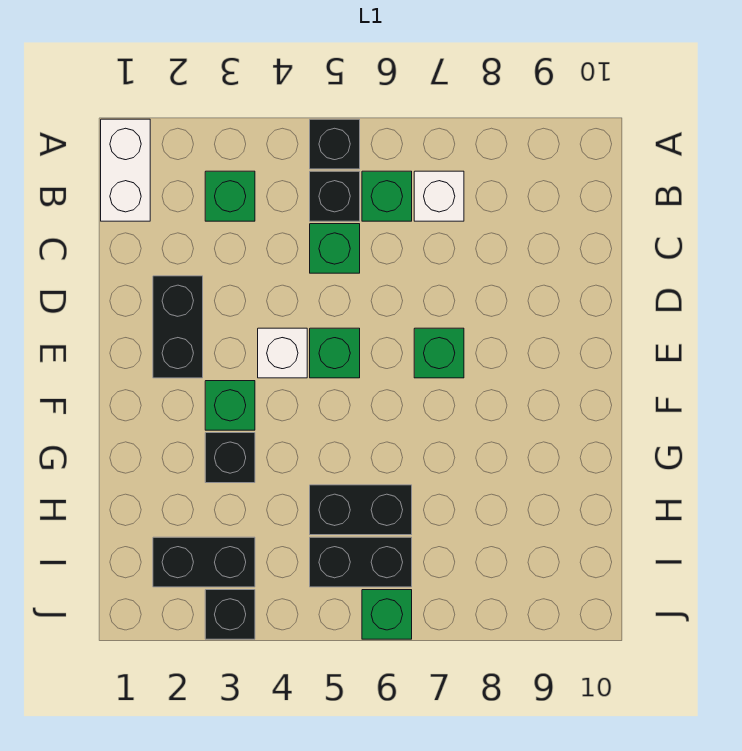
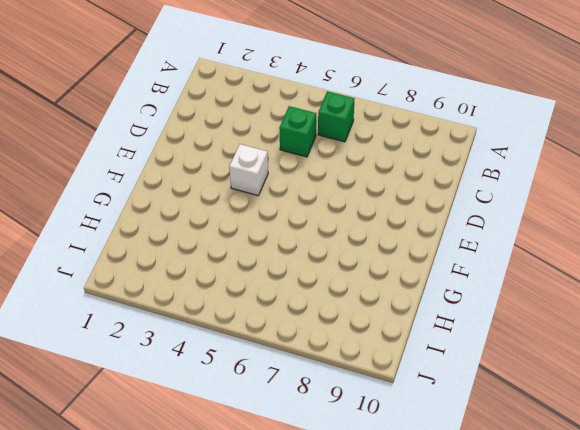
none -> white 1x2 brick [101,119,150,221]
none -> black 1x1 brick [310,119,360,169]
none -> green 1x1 brick [205,171,255,221]

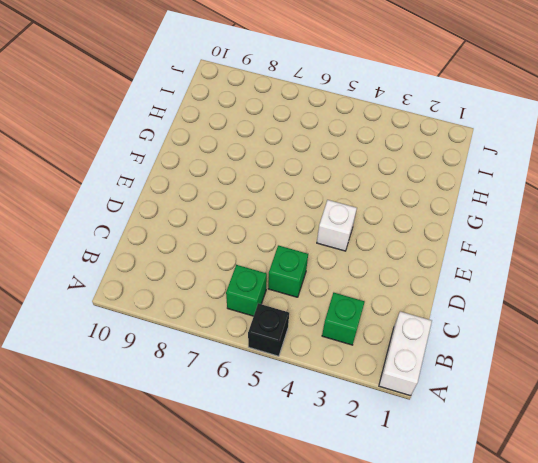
none -> black 1x1 brick [310,171,360,221]
none -> white 1x1 brick [414,171,464,221]
none -> black 1x2 brick [153,276,203,378]

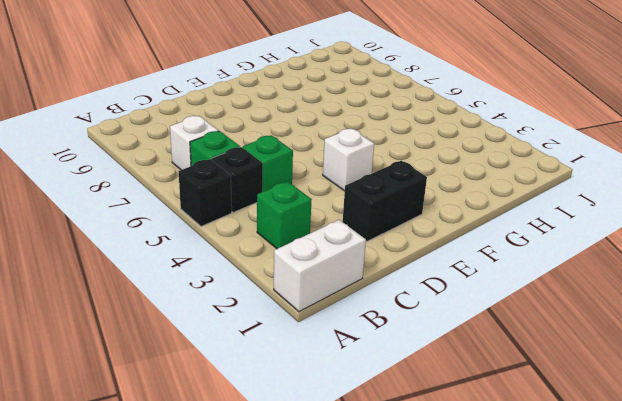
none -> green 1x1 brick [310,328,360,378]
none -> green 1x1 brick [414,328,464,378]
none -> green 1x1 brick [205,381,255,430]

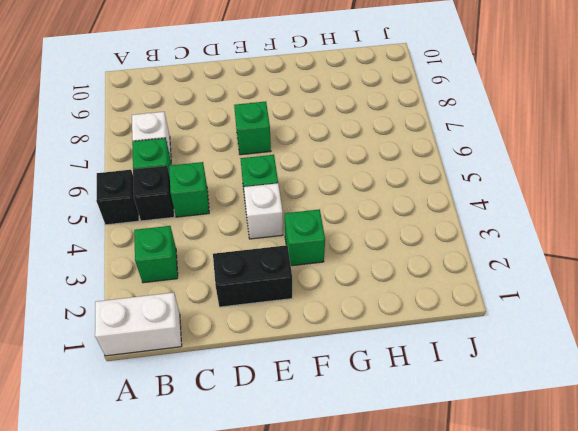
none -> black 1x1 brick [205,433,255,483]
none -> black 1x2 brick [310,485,412,535]
none -> black 1x2 brick [153,537,255,587]

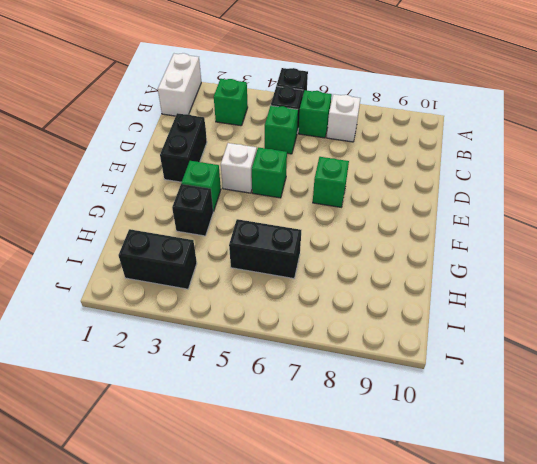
none -> black 1x2 brick [310,537,412,587]
none -> black 1x1 brick [205,590,255,639]
none -> green 1x1 brick [362,590,412,639]

